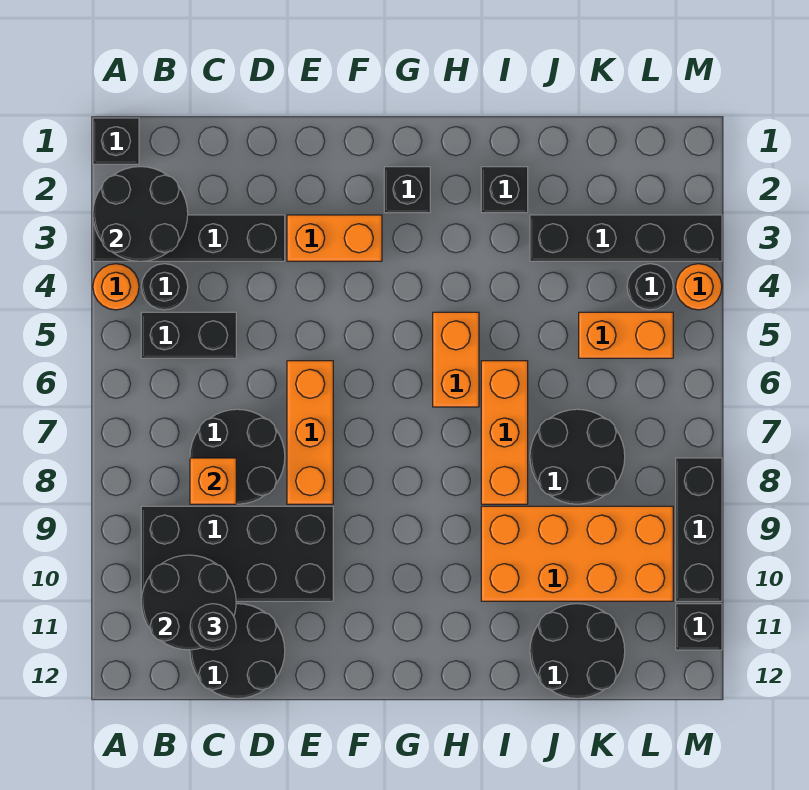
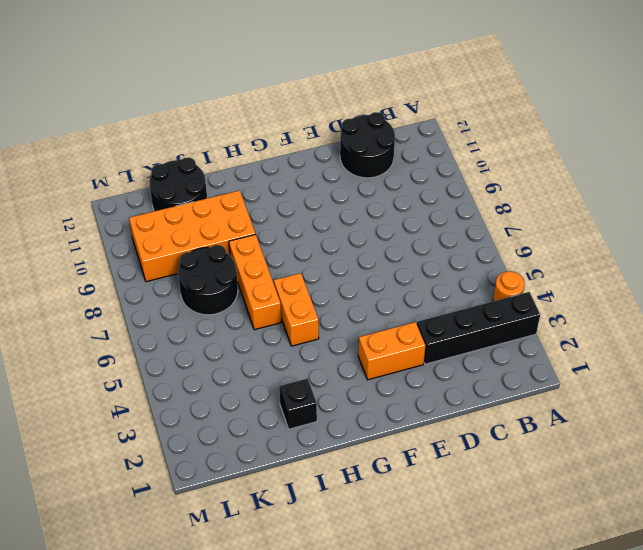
none -> black 1x1 brick [93,118,139,164]
none -> black 1x1 round brick [141,264,188,310]
none -> black 1x2 brick [141,312,236,358]

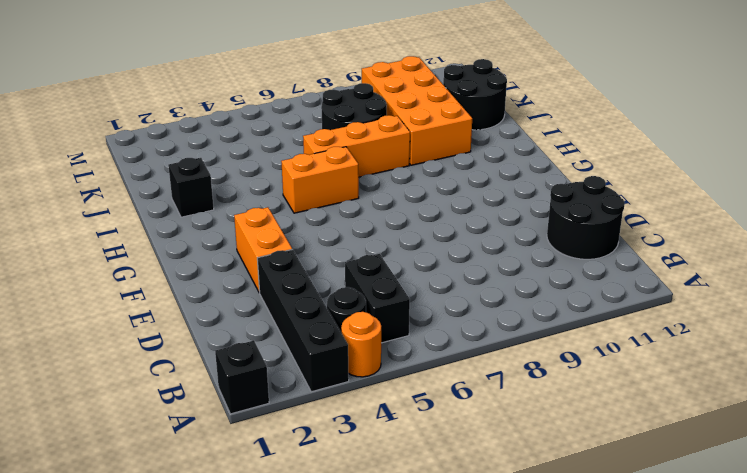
none -> black 2x4 brick [141,506,333,601]
none -> black 2x2 round brick [190,409,285,504]
none -> orange 1x3 brick [287,361,333,504]

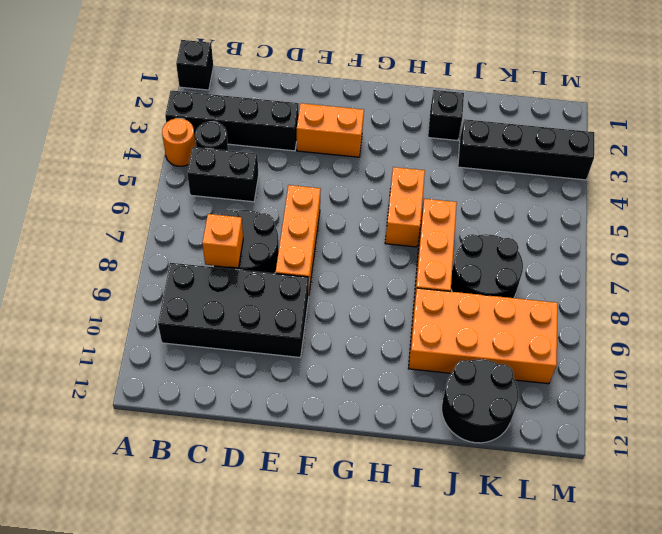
none -> black 2x2 round brick [190,604,285,698]
none -> black 1x1 brick [384,167,430,213]
none -> orange 1x2 brick [579,312,673,358]

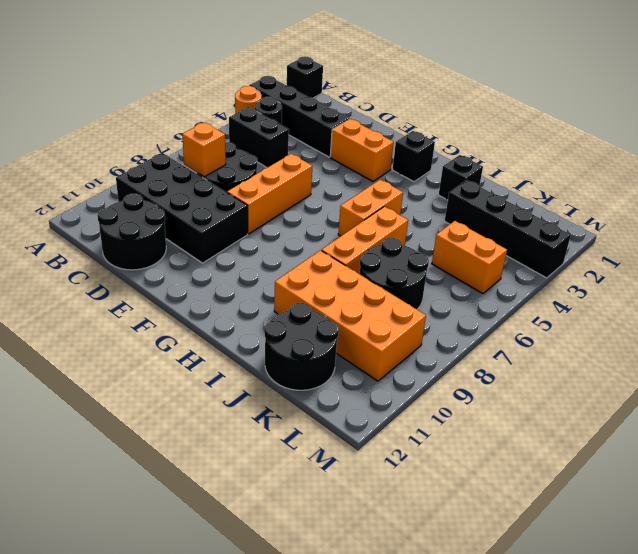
none -> black 1x1 round brick [627,264,673,310]
none -> orange 1x1 round brick [676,264,722,310]
none -> black 1x3 brick [676,458,722,601]

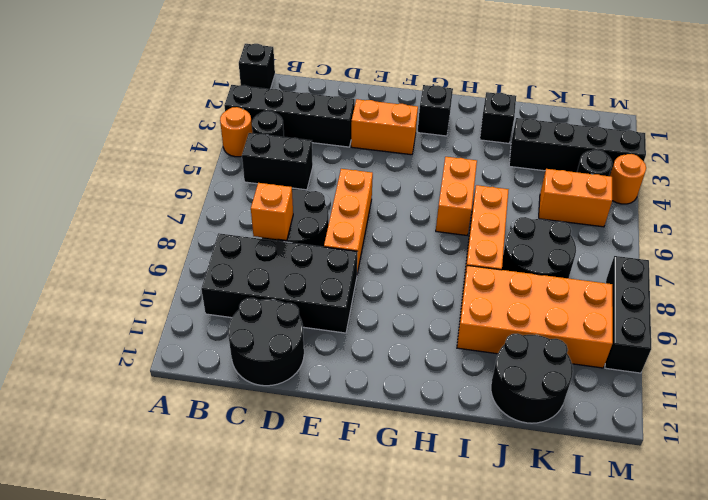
none -> black 1x1 brick [676,604,722,650]
none -> black 2x2 round brick [93,167,188,261]
none -> black 2x2 round brick [141,555,236,650]

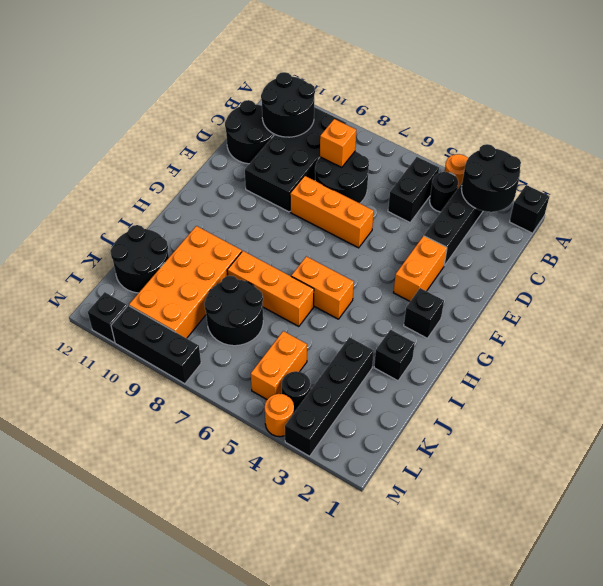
none -> black 1x1 round brick [190,604,236,650]

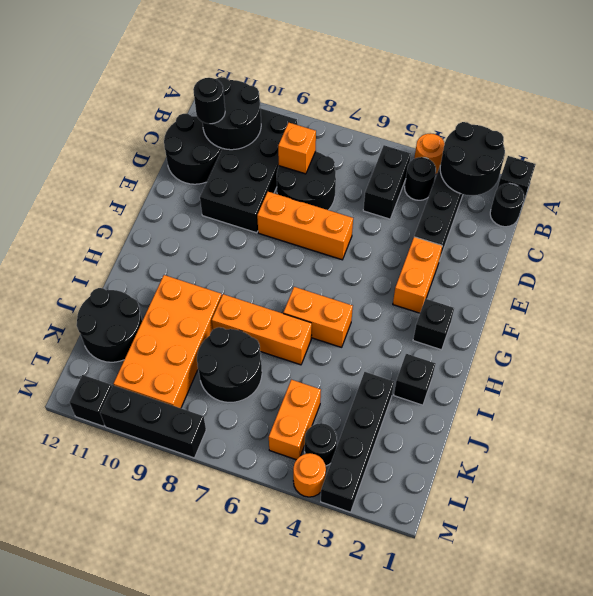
black 1x1 round brick [490,183,524,227] -> none

